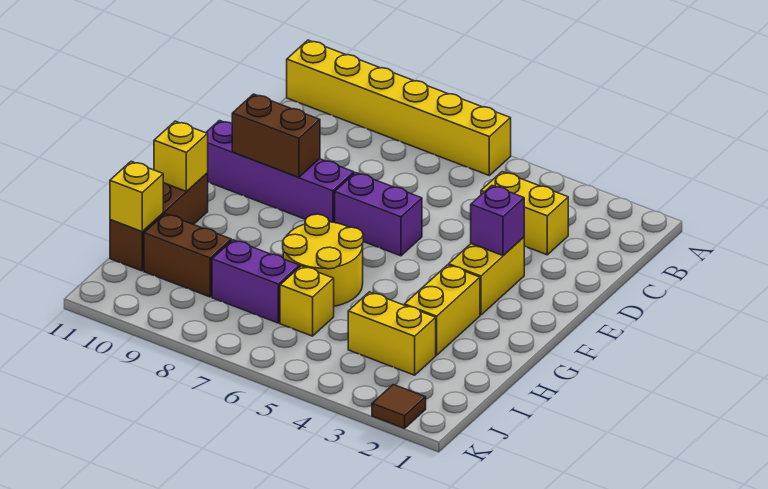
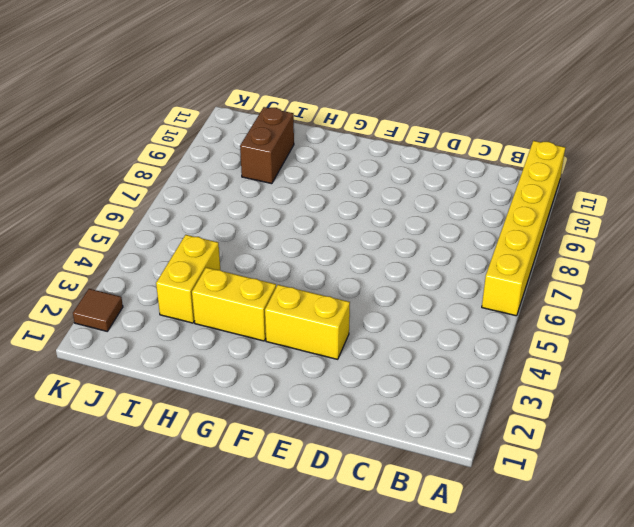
none -> yellow 1x2 brick [481,172,568,255]
none -> purple 1x2 brick [335,173,422,256]
none -> purple 1x4 brick [206,121,354,223]

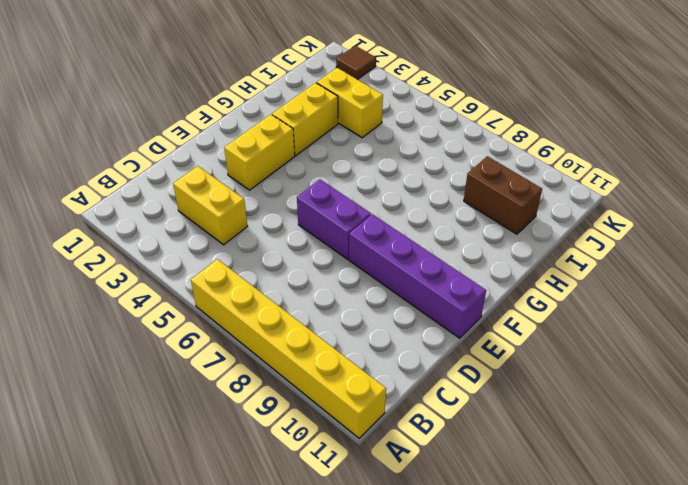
none -> yellow 2x2 round brick [283,214,363,306]
none -> brown 1x3 brick [110,173,208,271]
none -> yellow 1x1 brick [280,266,334,336]

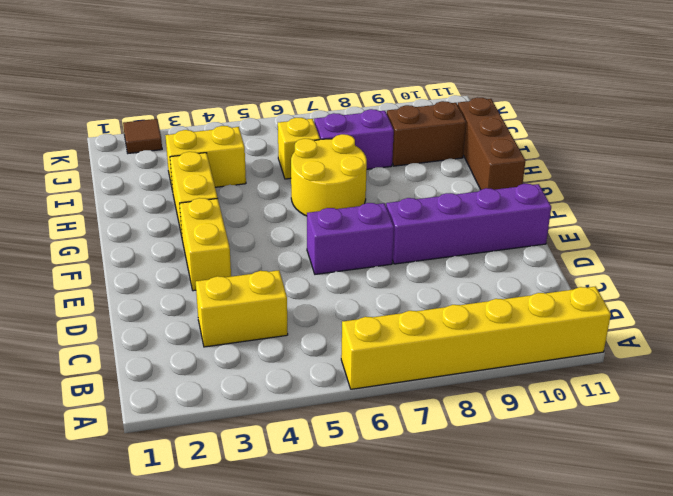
none -> purple 1x1 brick [471,186,524,256]
none -> brown 1x2 brick [232,94,320,178]
none -> yellow 1x1 brick [154,121,208,191]

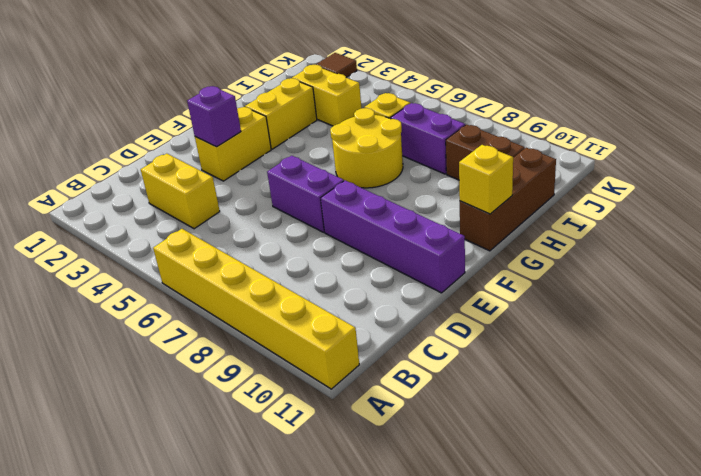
none -> brown 1x2 brick [232,94,320,178]
none -> yellow 1x1 brick [110,162,163,232]

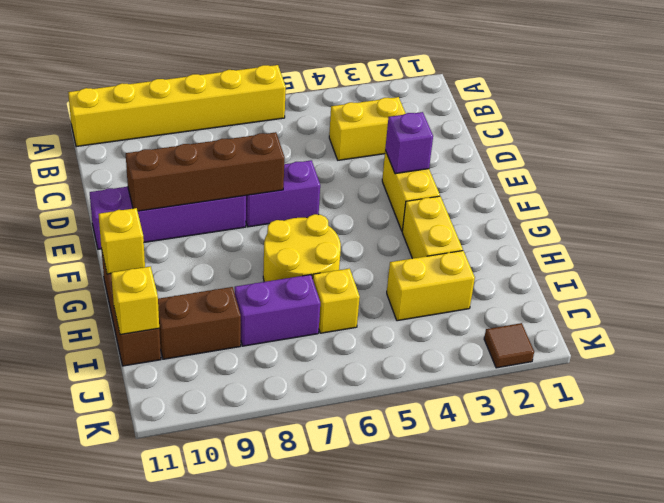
brown 1x4 brick [126,132,285,211] -> brown 1x2 brick [232,94,320,178]

